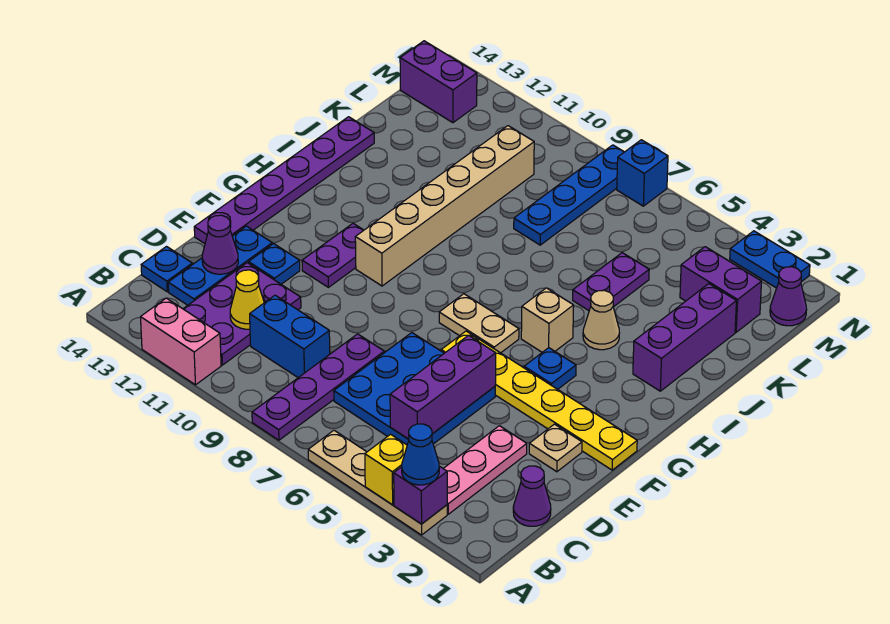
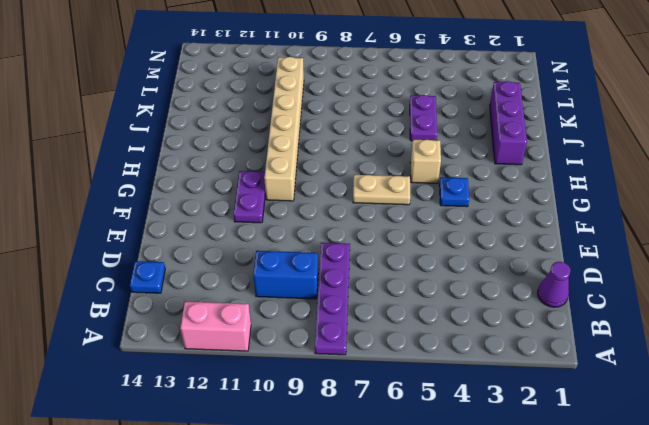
none -> tan 1x4 plate [308,430,447,535]
none -> pink 1x3 plate [443,426,527,514]
none -> purple 2x3 plate [183,263,301,365]
none -> blue 3x3 plate [334,333,495,445]

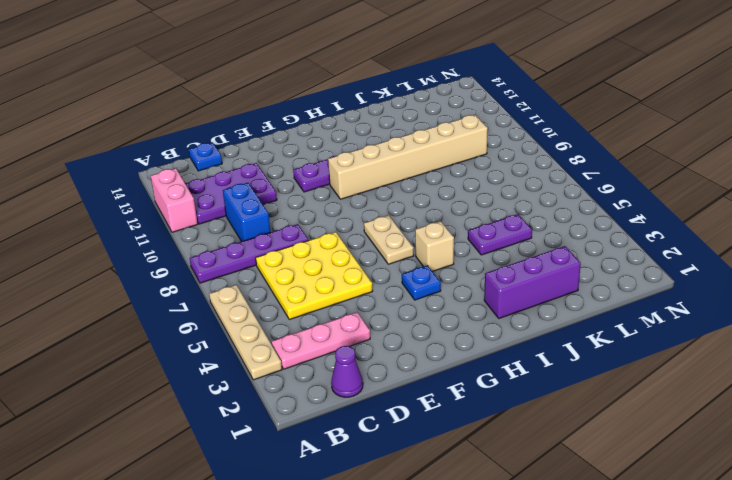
yellow 3x3 plate [256,232,373,320] -> blue 3x3 plate [334,333,495,445]
none -> blue 1x3 plate [168,226,272,305]
none -> tan 1x1 plate [529,424,582,472]
none -> blue 1x1 plate [249,244,300,284]
none -> purple 1x6 plate [194,117,374,244]

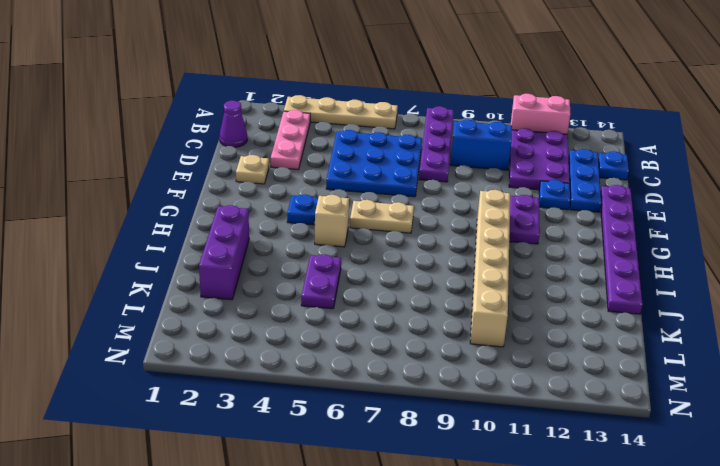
none -> yellow 1x6 plate [441,331,637,470]
none -> tan 1x1 cone [583,290,619,350]
none -> blue 1x4 plate [514,145,624,245]
none -> purple 1x2 brick [680,247,762,332]

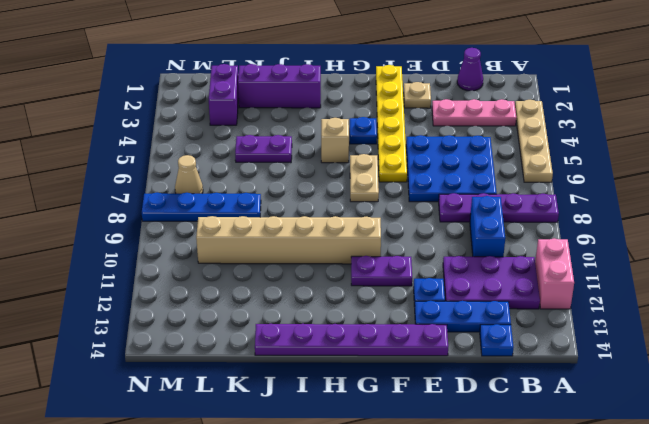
tan 1x1 cone [175,155,203,194] -> tan 1x1 cone moved to [583,290,619,350]
none -> purple 1x1 cone [770,267,807,326]
none -> purple 1x2 brick [400,41,477,123]
none -> blue 1x2 plate [730,231,810,288]
none -> blue 1x1 brick [617,140,668,206]

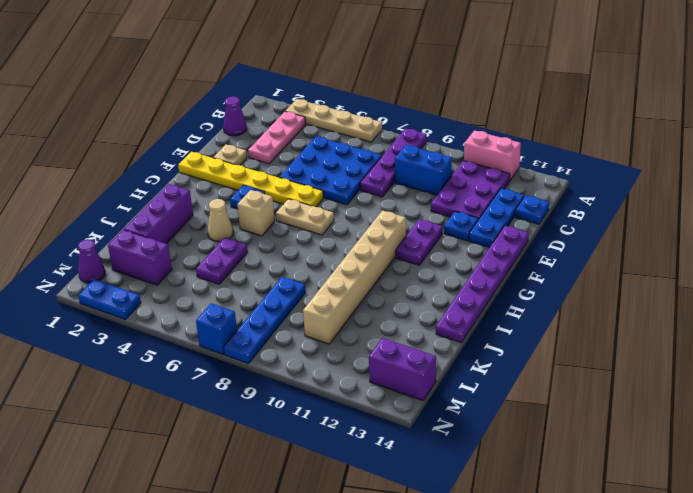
none -> purple 1x1 brick [394,466,447,524]
none -> yellow 1x1 brick [365,434,407,505]
none -> purple 1x3 brick [390,335,496,439]
none -> yellow 1x1 cone [230,270,264,329]

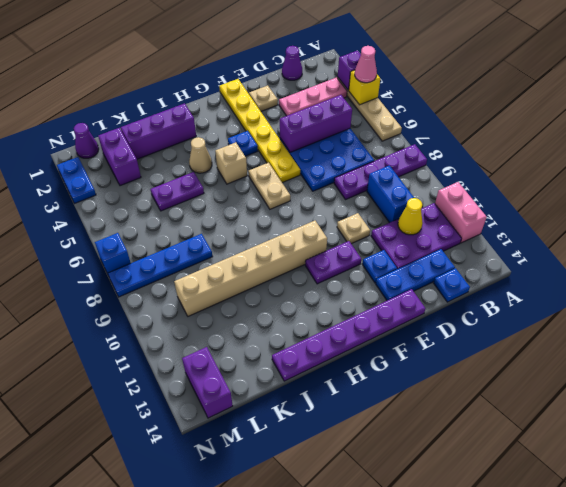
pink 1x1 cone [355,46,377,83] -> none
tan 1x1 plate [337,213,370,244] -> none
none -> purple 1x1 cone [202,215,238,274]
none -> blue 1x1 cone [402,424,439,485]

